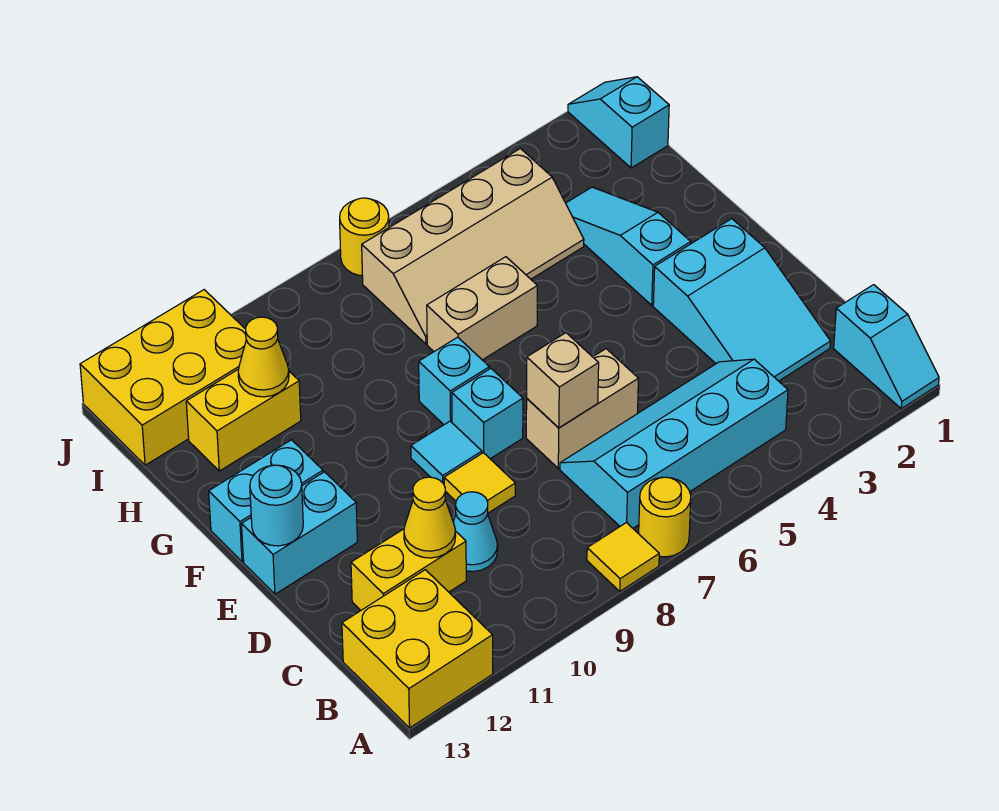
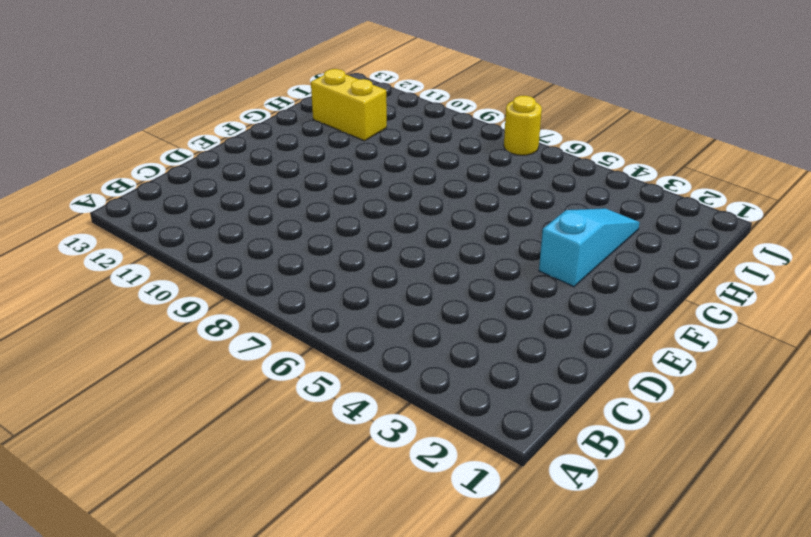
none -> cyan 1x2 slope [834,285,939,409]
none -> yellow 1x1 round brick [639,477,691,557]
none -> yellow 1x1 tile [587,523,659,591]

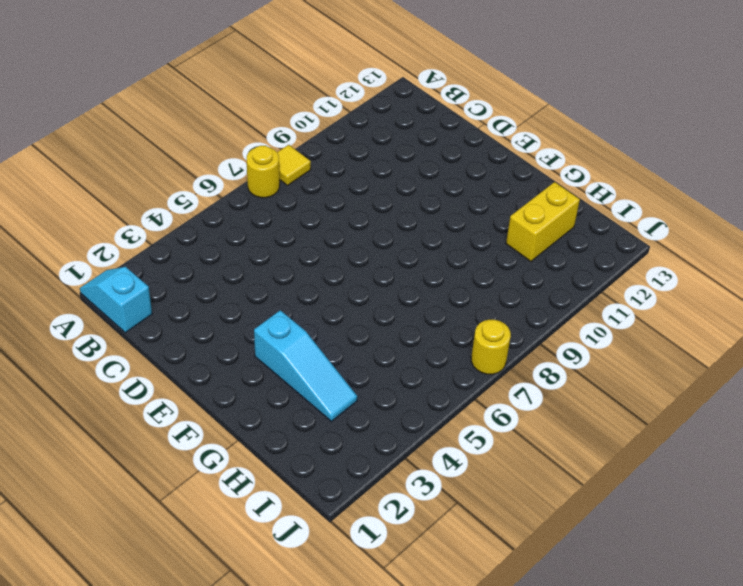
none -> yellow 2x2 brick [342,570,493,728]
none -> cyan 2x4 slope [560,359,788,528]
none -> cyan 2x3 slope [653,219,831,381]

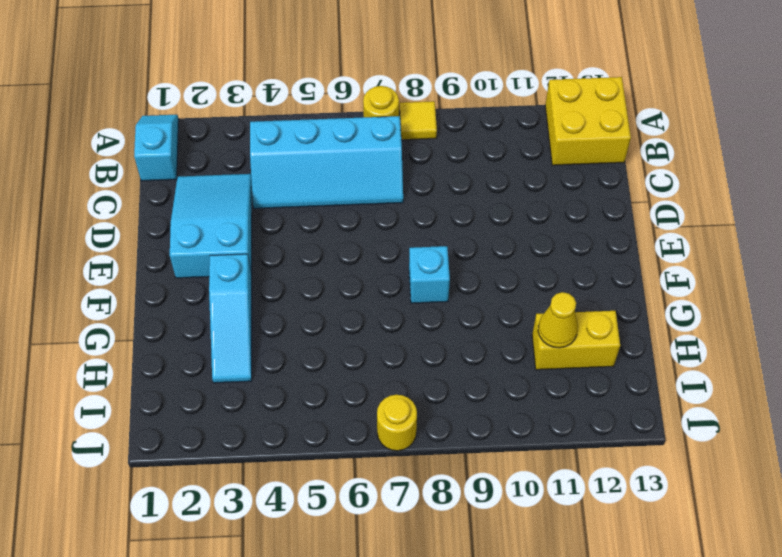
none -> cyan 1x1 cone [453,492,498,571]
none -> yellow 1x2 brick [351,529,466,610]
none -> tan 1x2 brick [526,349,638,468]

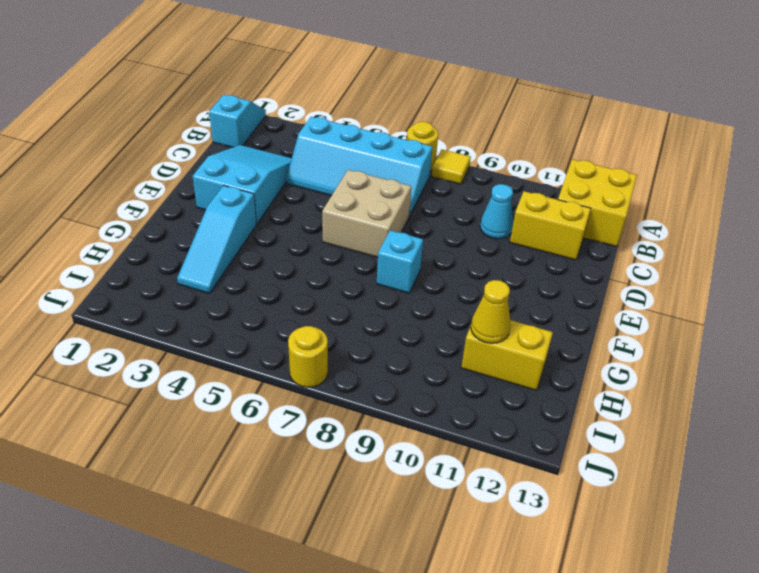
tan 2x2 brick [322,170,411,257] -> tan 1x2 brick [526,349,638,468]
none -> yellow 1x1 tile [444,453,515,513]
none -> cyan 1x1 brick [452,369,523,459]
none -> cyan 1x1 tile [411,421,482,484]

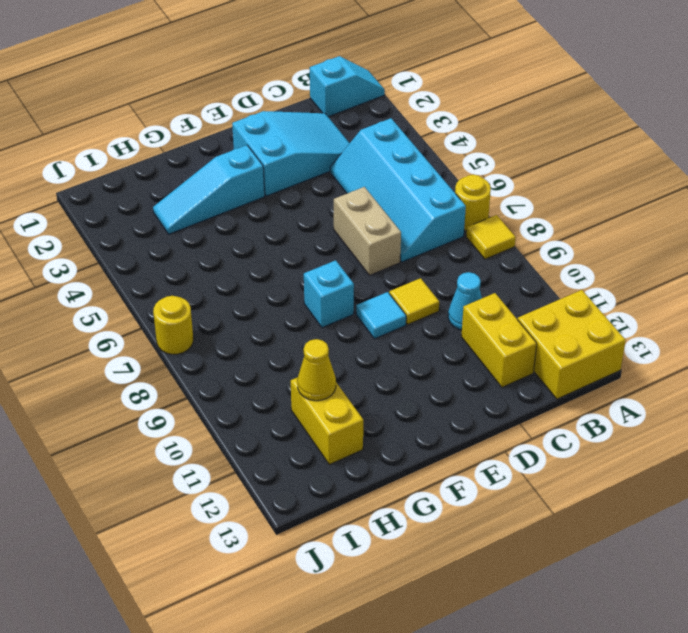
none -> cyan 1x1 brick [452,369,523,459]
none -> cyan 1x2 brick [242,472,357,594]
none -> cyan 1x2 brick [209,440,323,561]

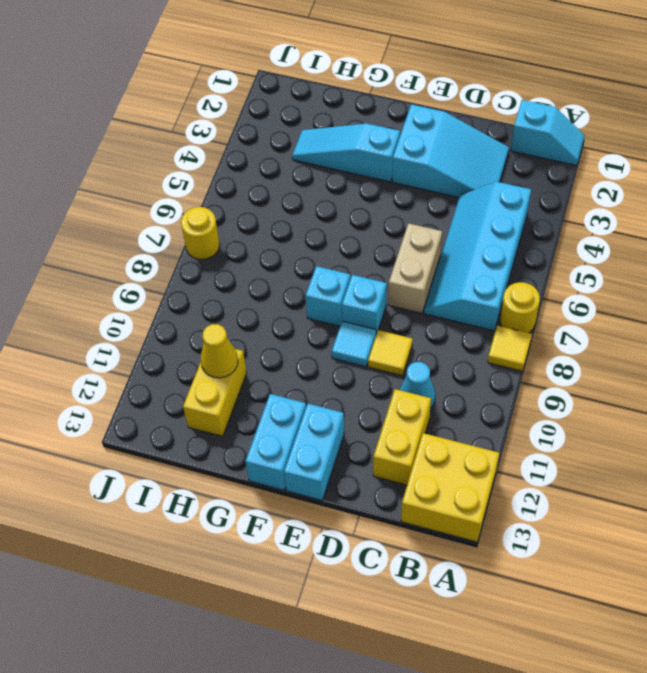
none -> tan 1x2 brick [427,257,537,360]
none -> tan 2x4 slope [362,149,584,344]
none -> cyan 1x2 slope [568,77,669,168]

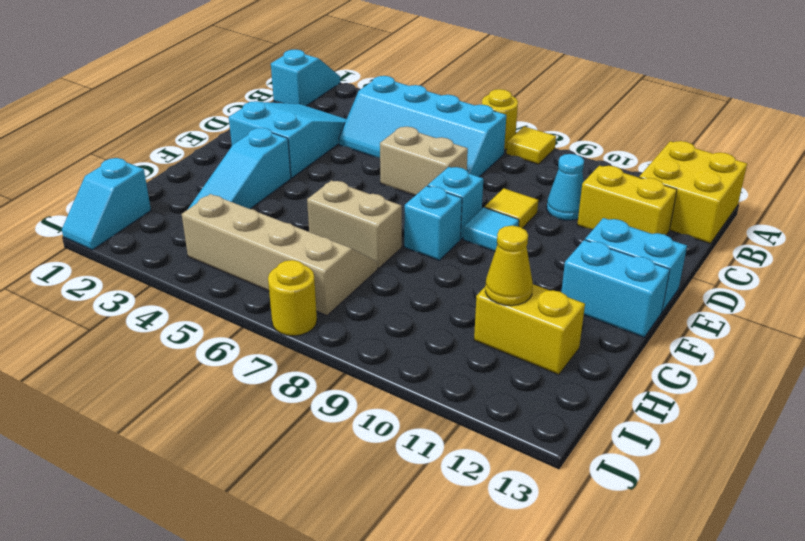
none -> yellow 2x3 brick [80,290,246,465]
none -> yellow 1x1 cone [404,477,456,558]
none -> tan 1x1 brick [527,333,599,428]

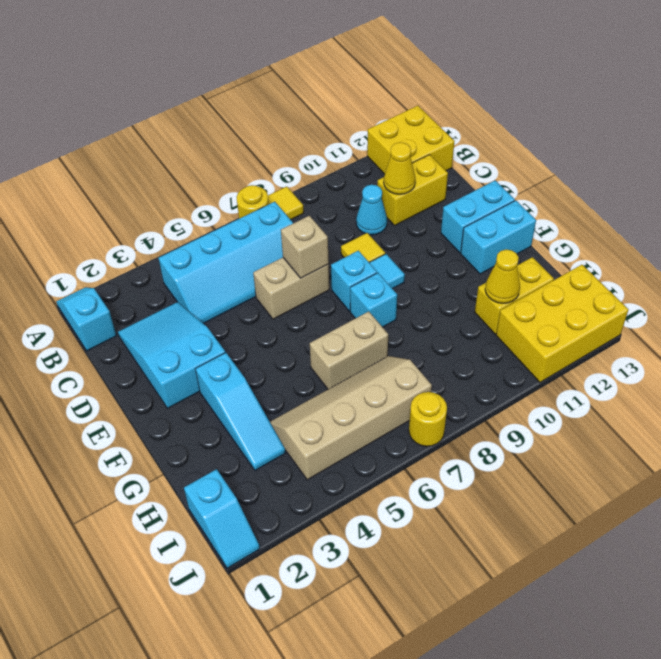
none -> cyan 1x1 round brick [250,465,303,546]

